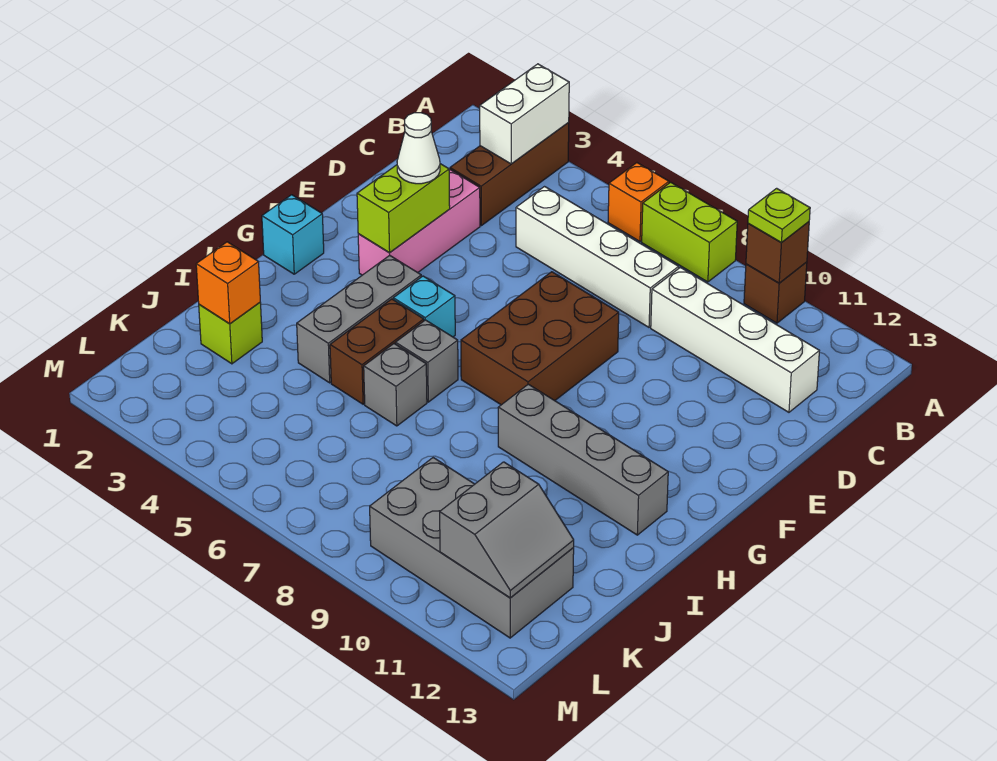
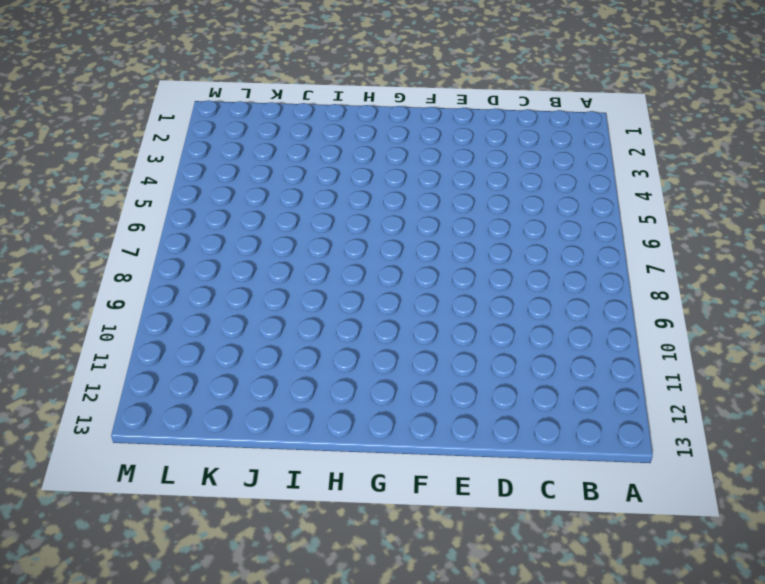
none -> brown 1x3 brick [450,123,569,226]
none -> orange 1x1 brick [608,163,669,241]
none -> lime 1x2 brick [642,182,737,282]

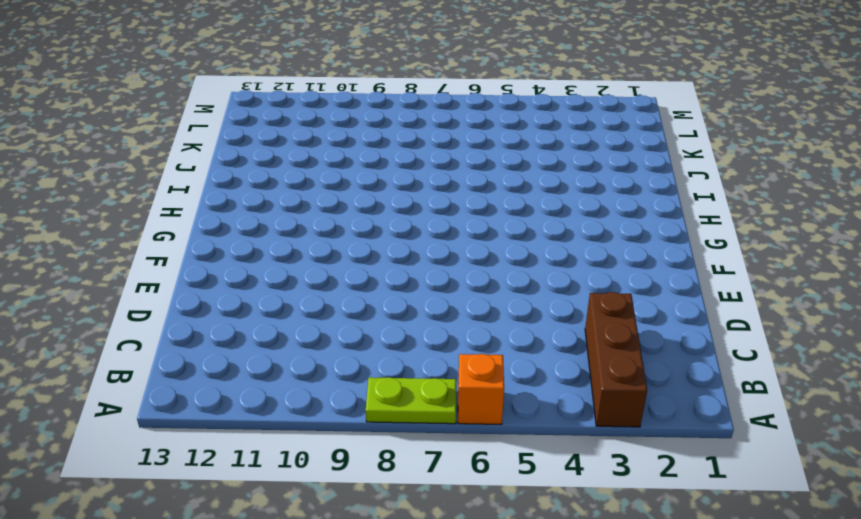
lime 1x2 plate [366,377,456,424] -> lime 1x2 brick [642,182,737,282]
none -> brown 1x1 brick [744,262,807,323]
none -> white 1x4 brick [516,187,679,327]
none -> white 1x4 brick [651,267,819,412]

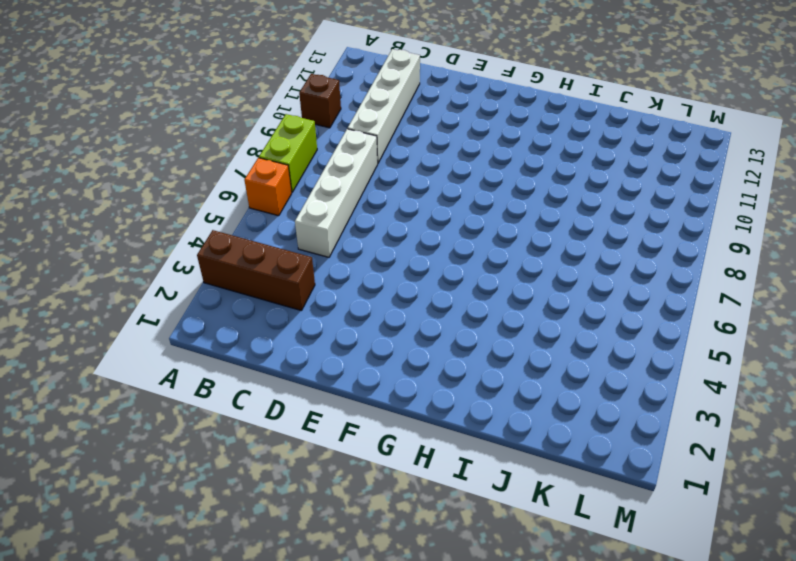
none -> pink 1x3 brick [358,169,480,275]
none -> brown 2x3 brick [461,272,619,405]
none -> cyan 1x1 brick [262,195,324,274]

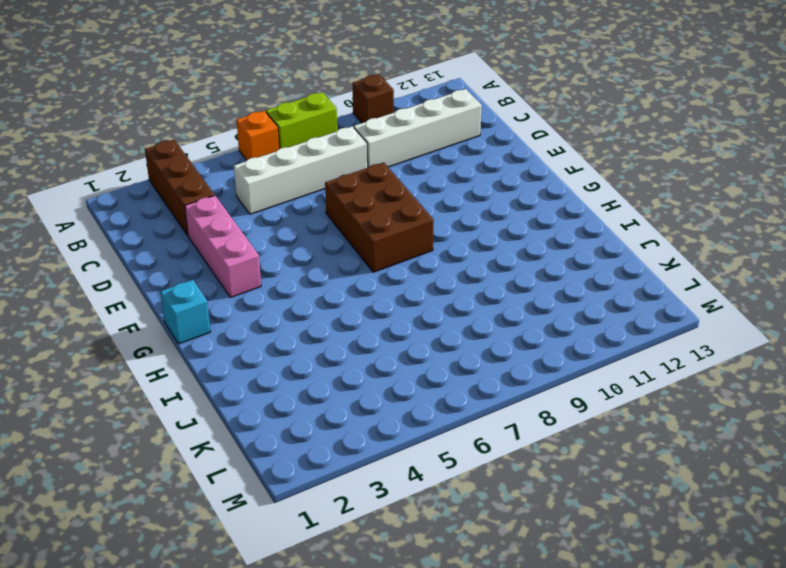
none -> grey 1x3 brick [297,255,421,383]
none -> cyan 1x1 brick [393,276,455,337]
none -> brown 1x2 brick [330,299,424,404]

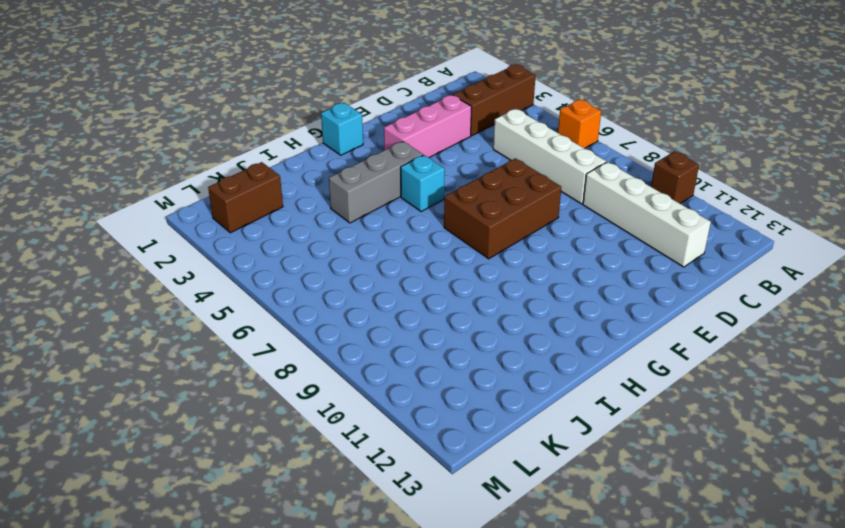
brown 1x2 brick [208,162,283,233] -> brown 1x2 brick moved to [330,299,424,404]
none -> lime 1x2 brick [642,182,737,282]
none -> grey 1x1 brick [396,320,458,402]
none -> grey 1x4 brick [498,384,668,535]

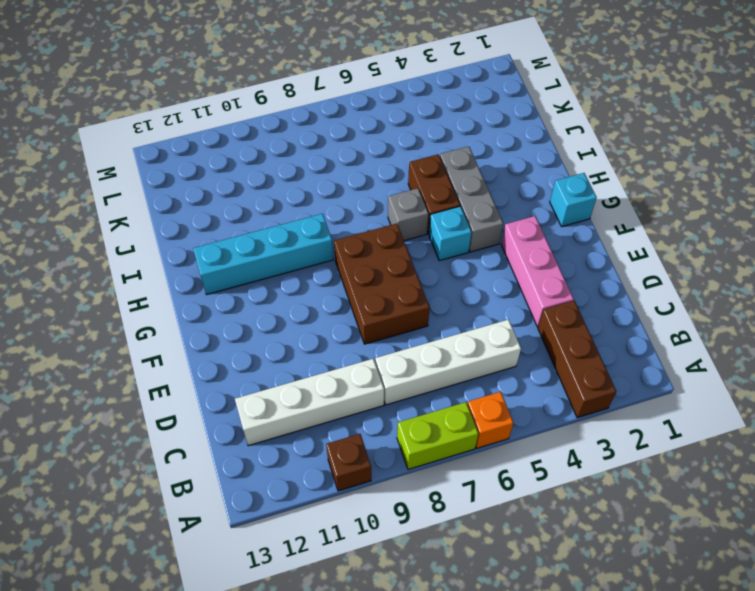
cyan 1x4 brick [193,214,333,295] -> grey 1x4 brick [498,384,668,535]
none -> grey 1x1 brick [364,344,427,426]
none -> lime 1x1 brick [199,302,262,364]
none -> grey 2x4 brick [370,458,574,638]

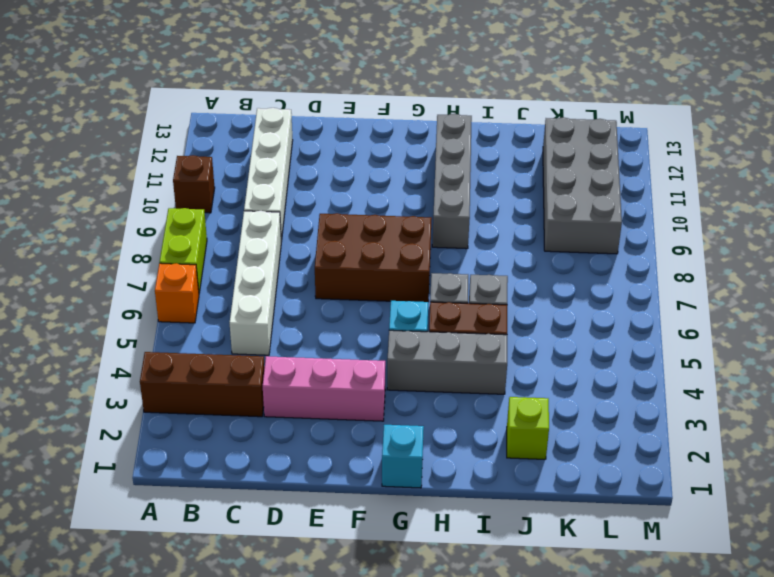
none -> white 1x2 brick [480,64,569,164]
none -> brown 1x1 brick [746,222,809,283]
none -> lime 1x2 brick [357,164,450,253]

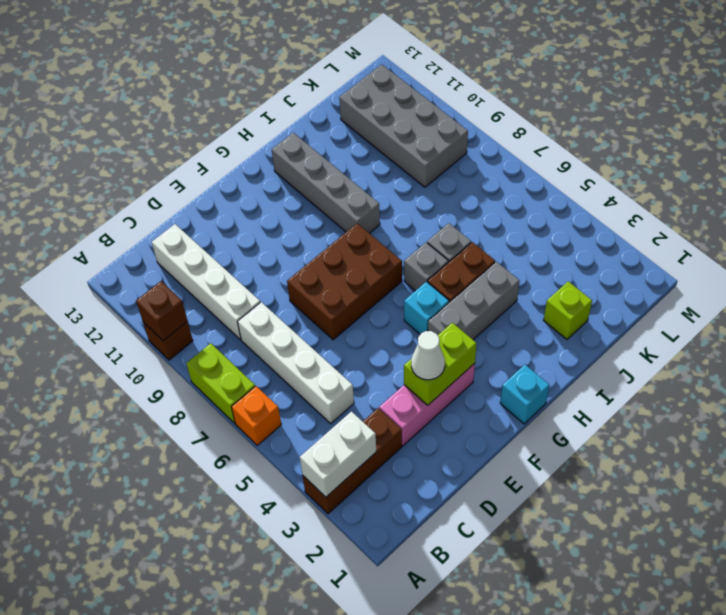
none -> orange 1x1 brick [196,242,260,324]
none -> grey 2x2 slope [440,462,574,598]
none -> lime 1x1 plate [748,188,810,243]

